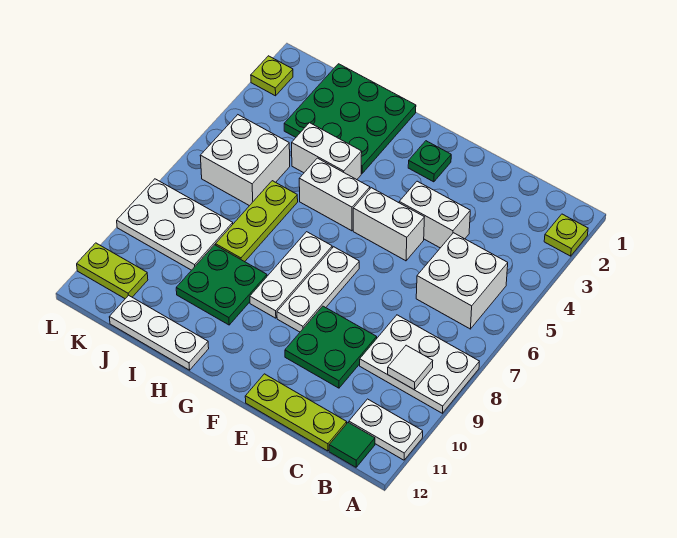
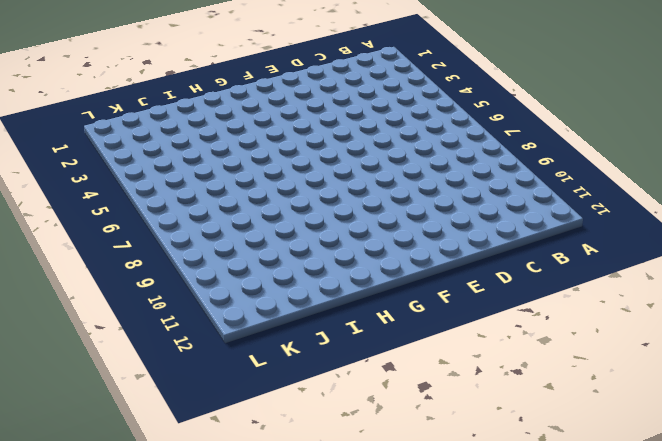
none -> lime 1x1 plate [544,214,588,256]
none -> white 2x3 plate [360,315,479,413]
none -> white 1x2 plate [349,399,423,460]

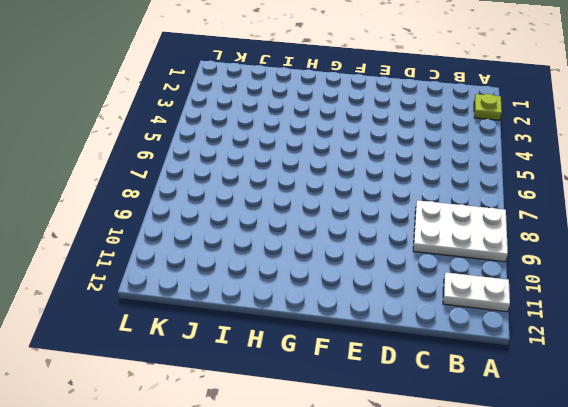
none -> white 2x2 brick [416,233,508,329]
none -> green 1x1 tile [329,423,375,467]
none -> lime 1x3 plate [245,374,347,451]

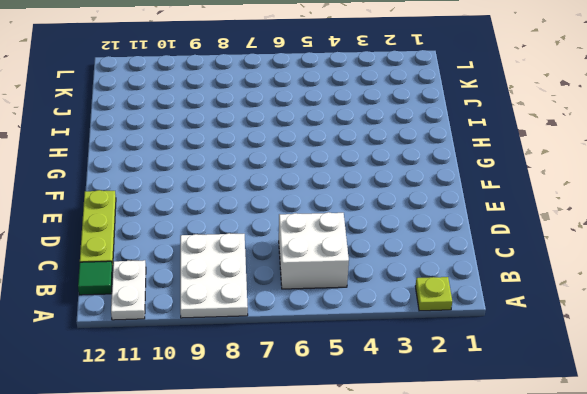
none -> white 1x2 brick [399,181,470,248]
none -> green 2x2 plate [285,306,377,388]
none -> white 1x2 brick [353,188,424,261]

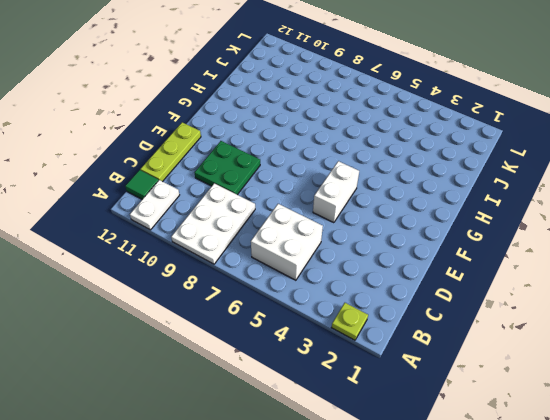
none -> white 1x2 brick [399,181,470,248]
none -> green 1x1 plate [408,141,451,182]
none -> white 1x3 plate [277,247,359,332]

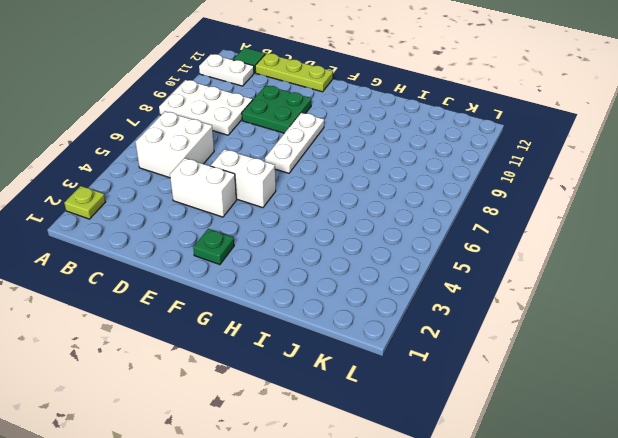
none -> white 1x2 brick [299,158,370,231]
none -> white 1x3 plate [250,232,332,318]
none -> green 3x3 plate [284,64,416,173]

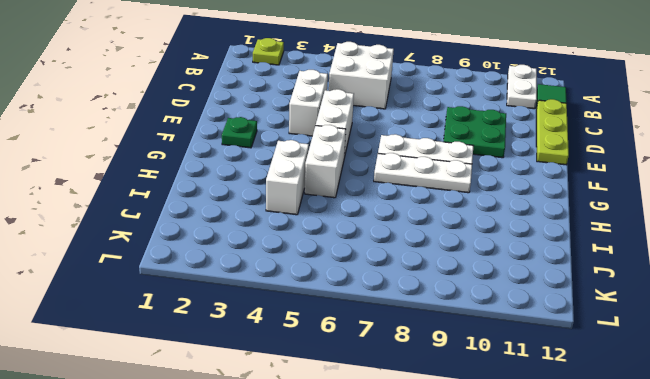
none -> white 2x3 plate [360,315,479,413]
none -> green 3x3 plate [284,64,416,173]
none -> green 2x2 plate [176,245,267,325]

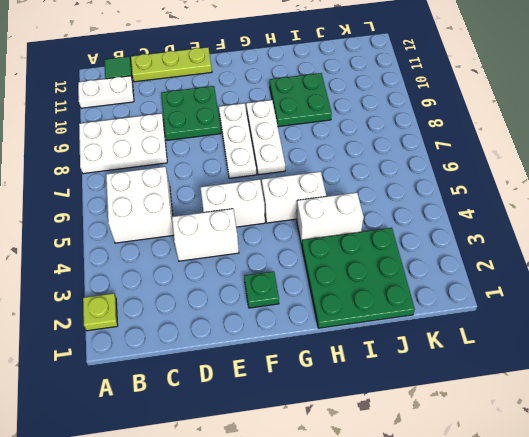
none -> white 1x3 plate [109,295,209,370]
none -> lime 1x3 plate [216,181,298,262]
none -> white 2x2 brick [200,115,290,206]

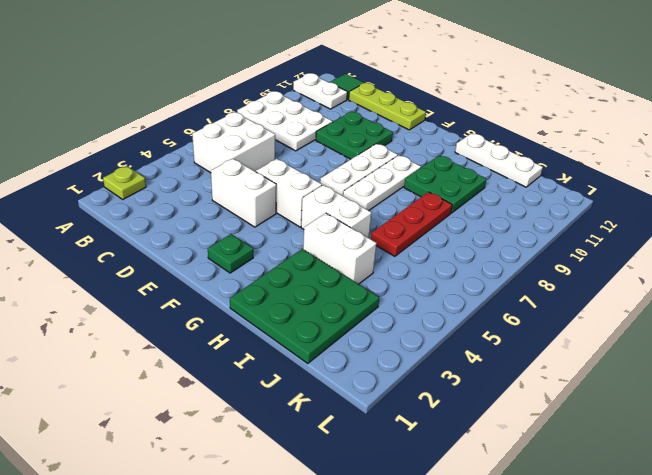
red 1x3 plate [371,192,452,256] -> lime 1x3 plate [216,181,298,262]
none -> white 2x2 brick [200,115,290,206]
none -> white 2x3 plate [117,179,233,270]
none -> lime 1x2 plate [77,243,148,299]

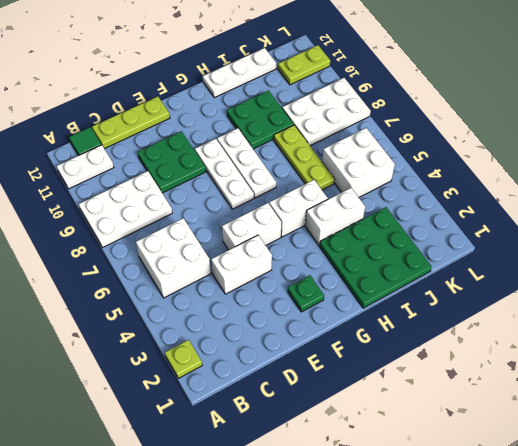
none -> lime 1x1 plate [251,56,293,96]
none -> white 1x1 tile [388,345,433,389]

